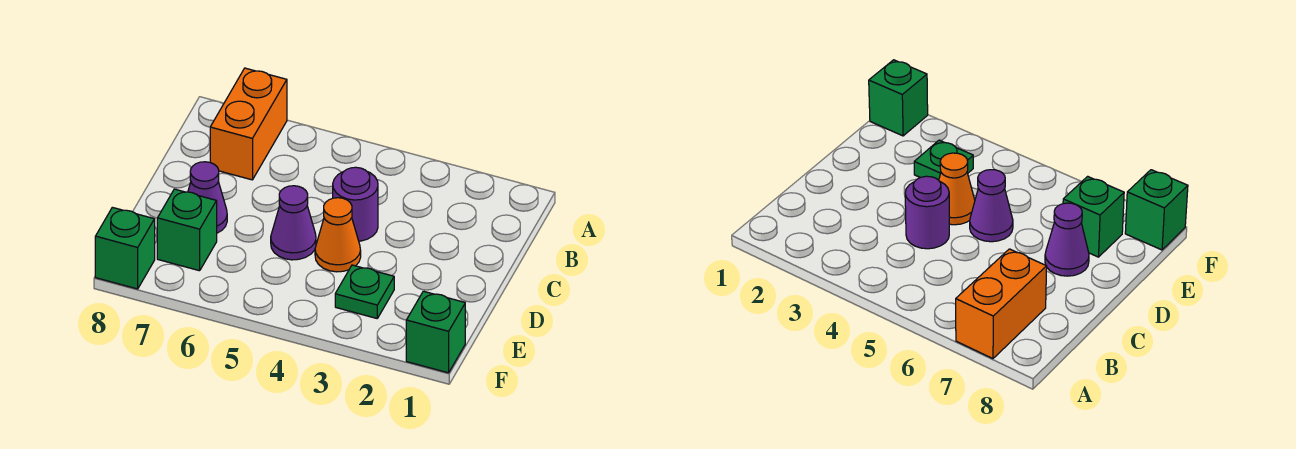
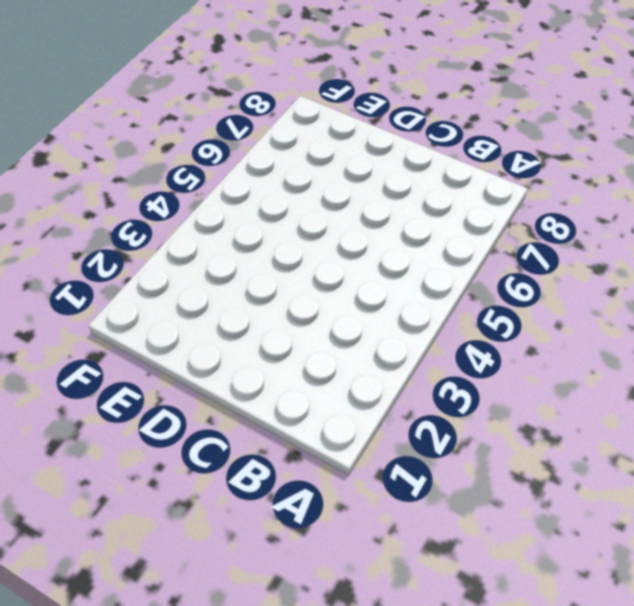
none -> orange 1x2 brick [210,68,287,180]
none -> purple 1x1 round brick [333,167,378,241]

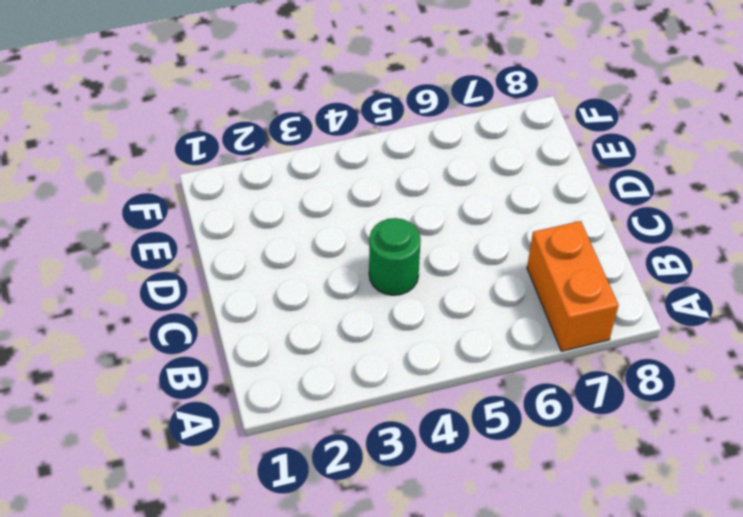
green 1x1 round brick [369,218,421,295] -> purple 1x1 round brick [333,167,378,241]
none -> orange 1x1 cone [315,198,361,272]
none -> purple 1x1 cone [271,186,316,260]

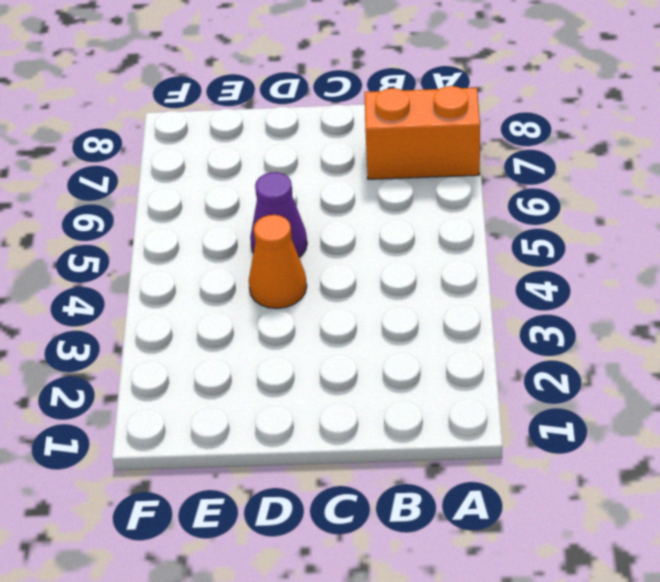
none -> purple 1x1 round brick [333,167,378,241]
none -> purple 1x1 cone [188,162,227,233]

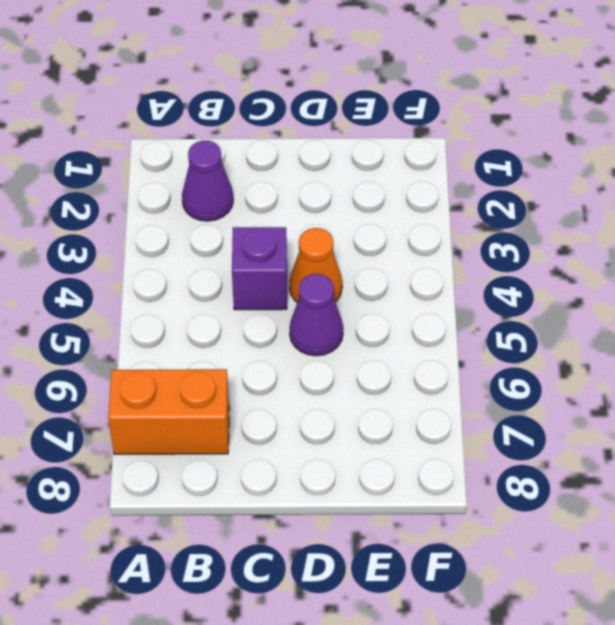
purple 1x1 cone [182,141,233,221] -> purple 1x1 cone moved to [188,162,227,233]
purple 1x1 brick [232,227,287,310] -> purple 1x1 round brick [333,167,378,241]
none -> green 1x1 plate [335,265,394,318]
none -> green 1x1 brick [157,189,217,271]

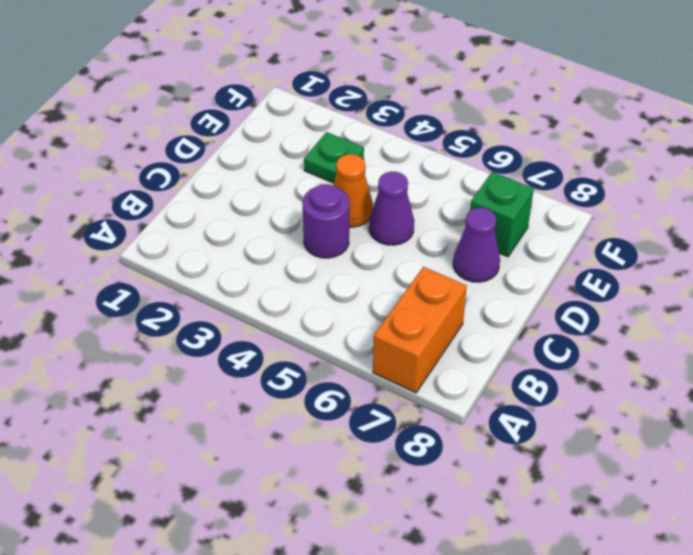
none -> green 1x1 brick [406,291,465,373]
none -> green 1x1 brick [95,207,155,289]

